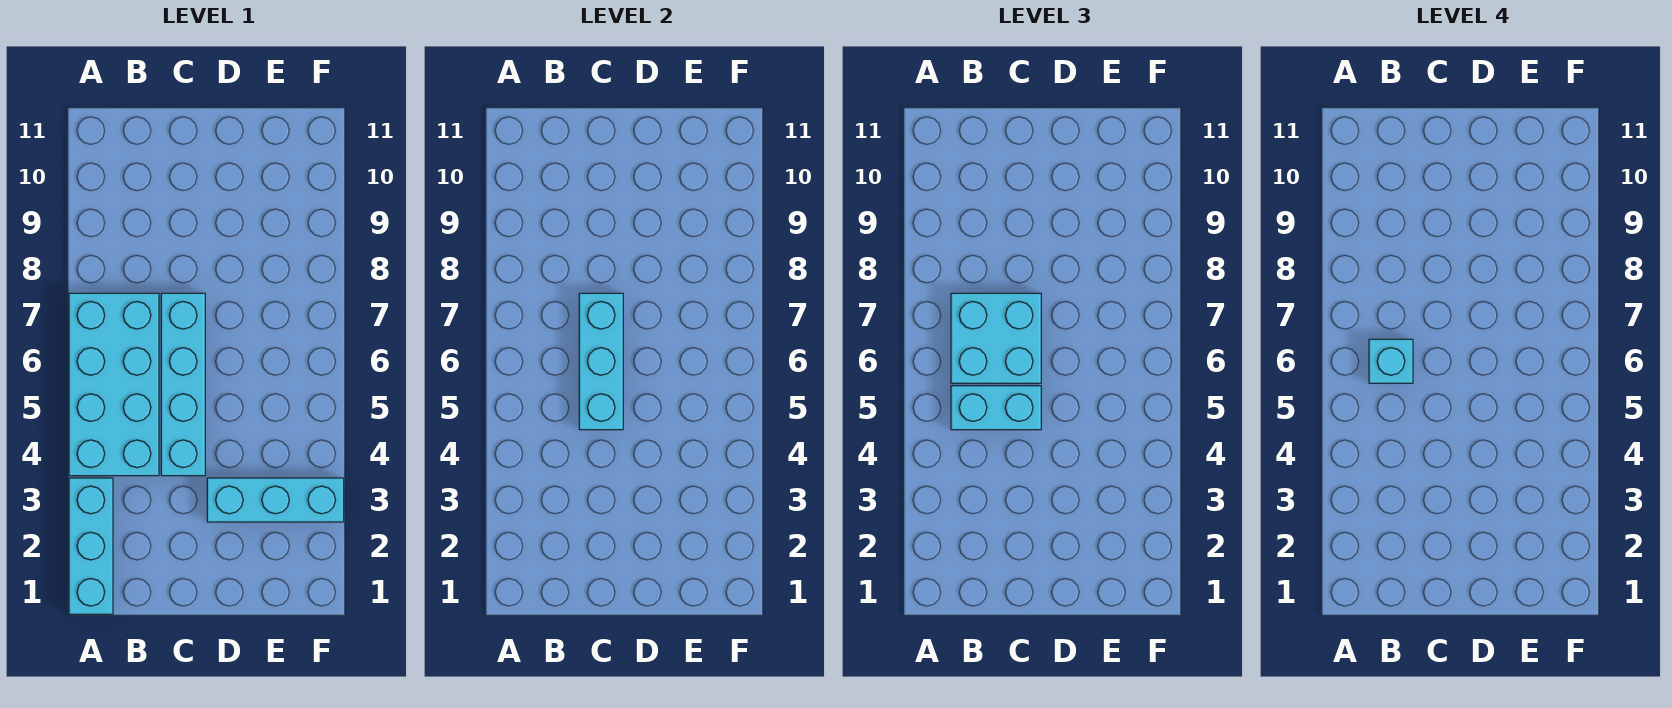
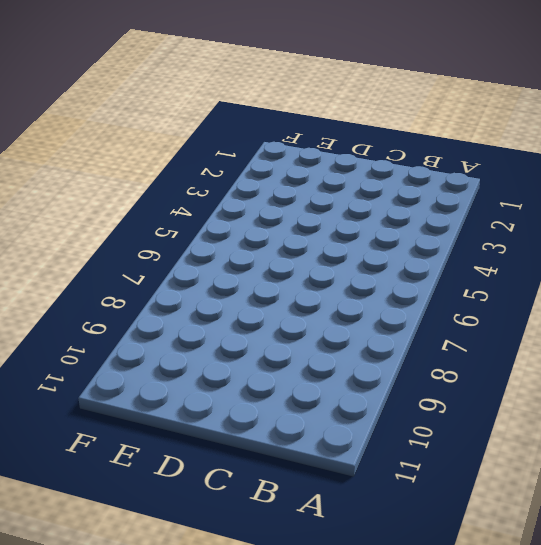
none -> cyan 1x3 brick [69,478,113,614]
none -> cyan 2x4 brick [69,293,159,476]

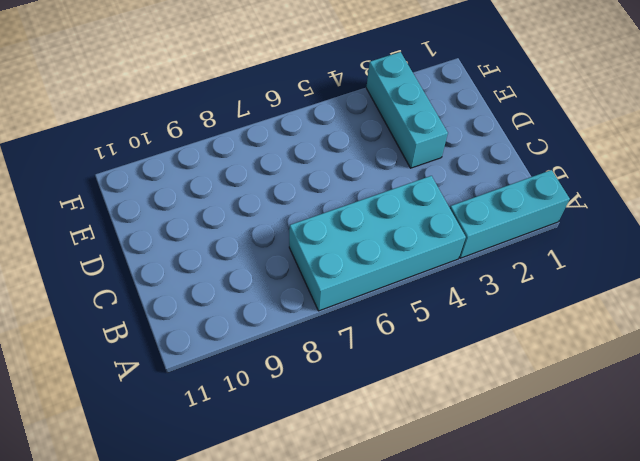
none -> cyan 1x4 brick [161,293,205,476]
none -> cyan 1x3 brick [579,293,623,430]

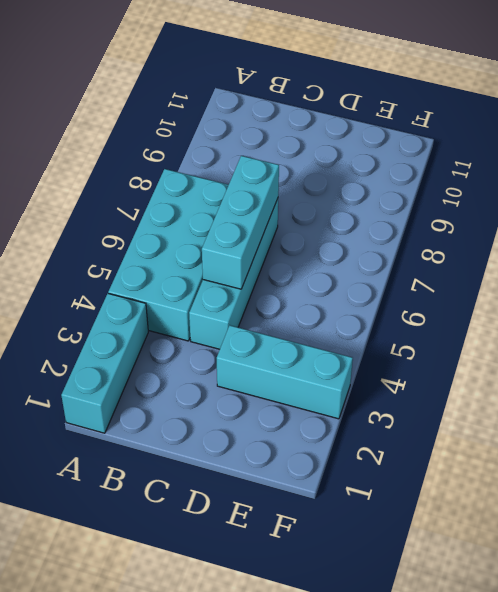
none -> cyan 1x2 brick [951,386,1041,430]
none -> cyan 2x2 brick [951,293,1041,383]

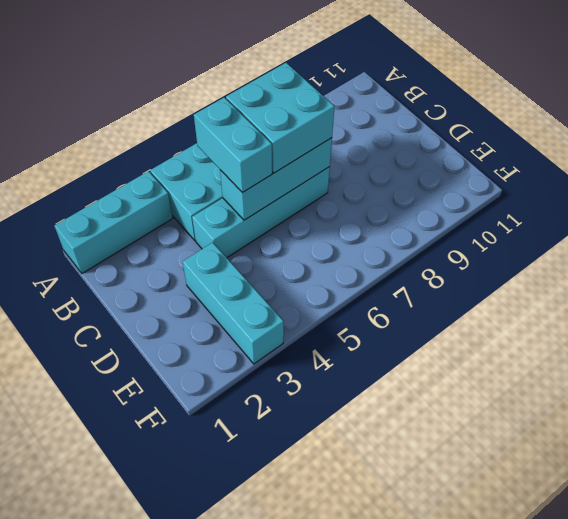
none -> cyan 1x1 brick [1369,339,1413,383]

